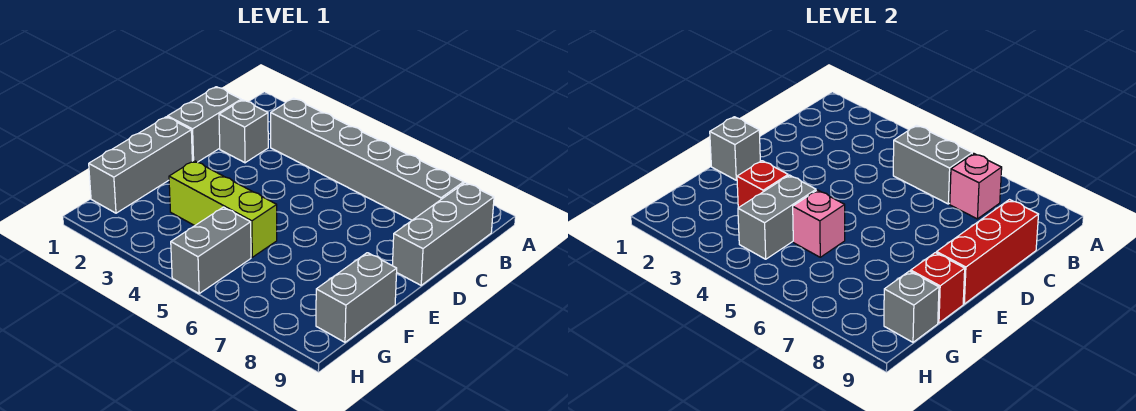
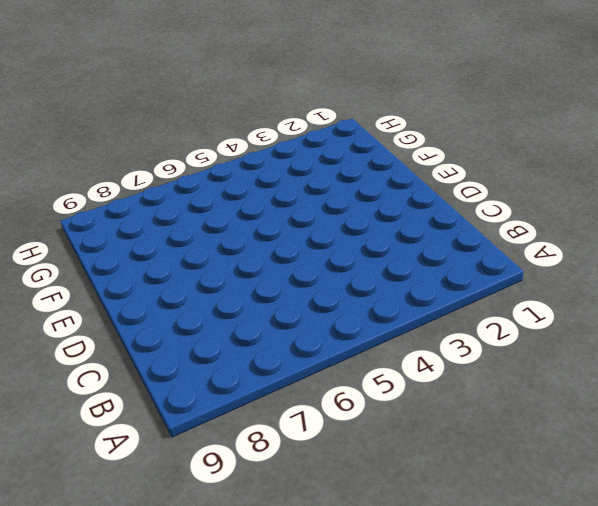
none -> grey 1x6 brick [271,98,464,220]
none -> grey 1x3 brick [392,183,494,285]
none -> grey 1x2 brick [167,87,241,162]

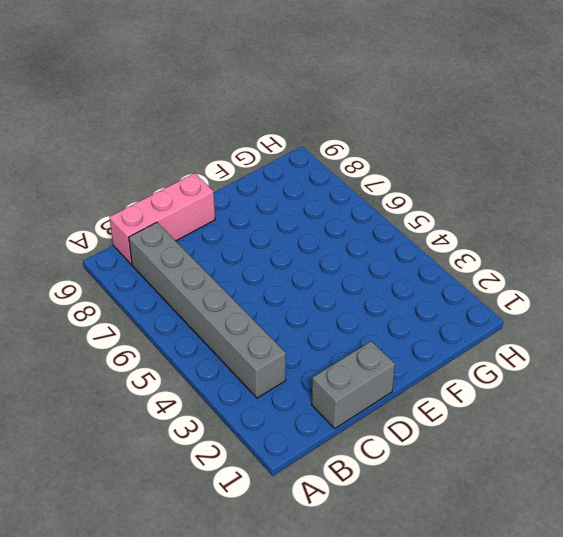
pink 1x3 brick [109,173,215,264] -> grey 1x3 brick [392,183,494,285]
none -> grey 1x1 brick [219,100,268,163]
none -> grey 1x3 brick [89,117,192,213]
none -> lime 1x3 brick [169,161,277,257]

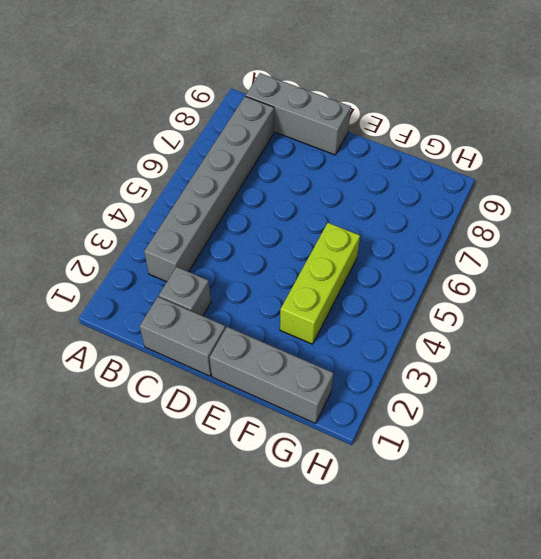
none -> grey 1x2 brick [316,253,397,342]
none -> grey 1x2 brick [171,207,251,293]
none -> grey 1x2 brick [893,125,972,204]

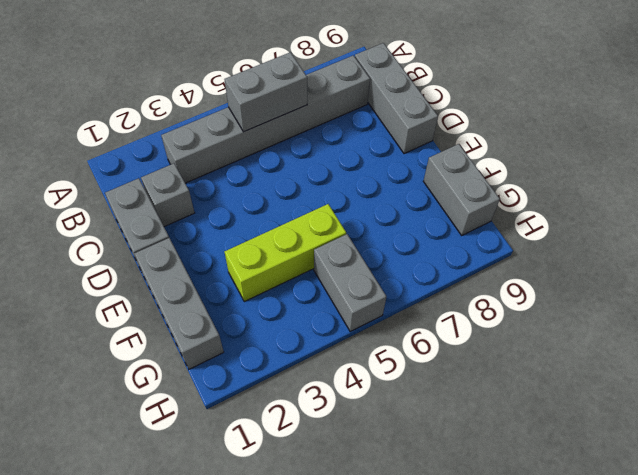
none -> pink 1x1 brick [950,153,1002,219]
none -> red 1x3 brick [936,200,1039,304]
none -> grey 1x1 brick [710,117,760,180]

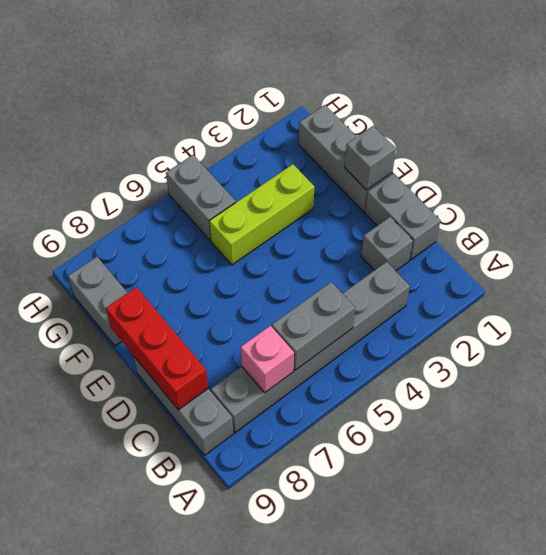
none -> red 1x1 brick [737,161,788,208]
none -> grey 1x2 brick [738,175,816,259]
none -> pink 1x1 brick [793,190,845,257]

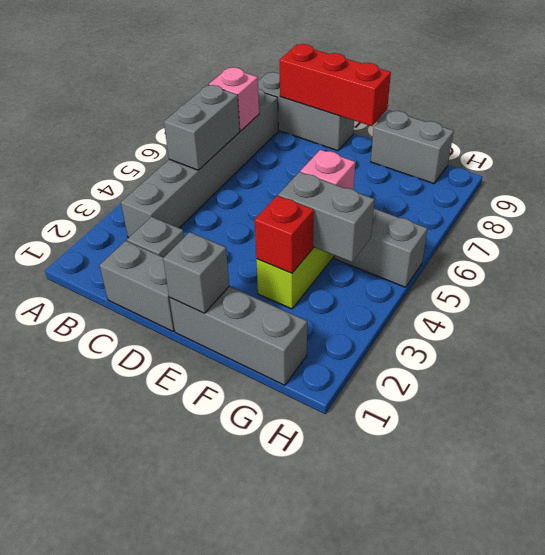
none -> red 1x1 brick [911,253,965,323]
none -> grey 1x1 brick [884,271,939,342]

